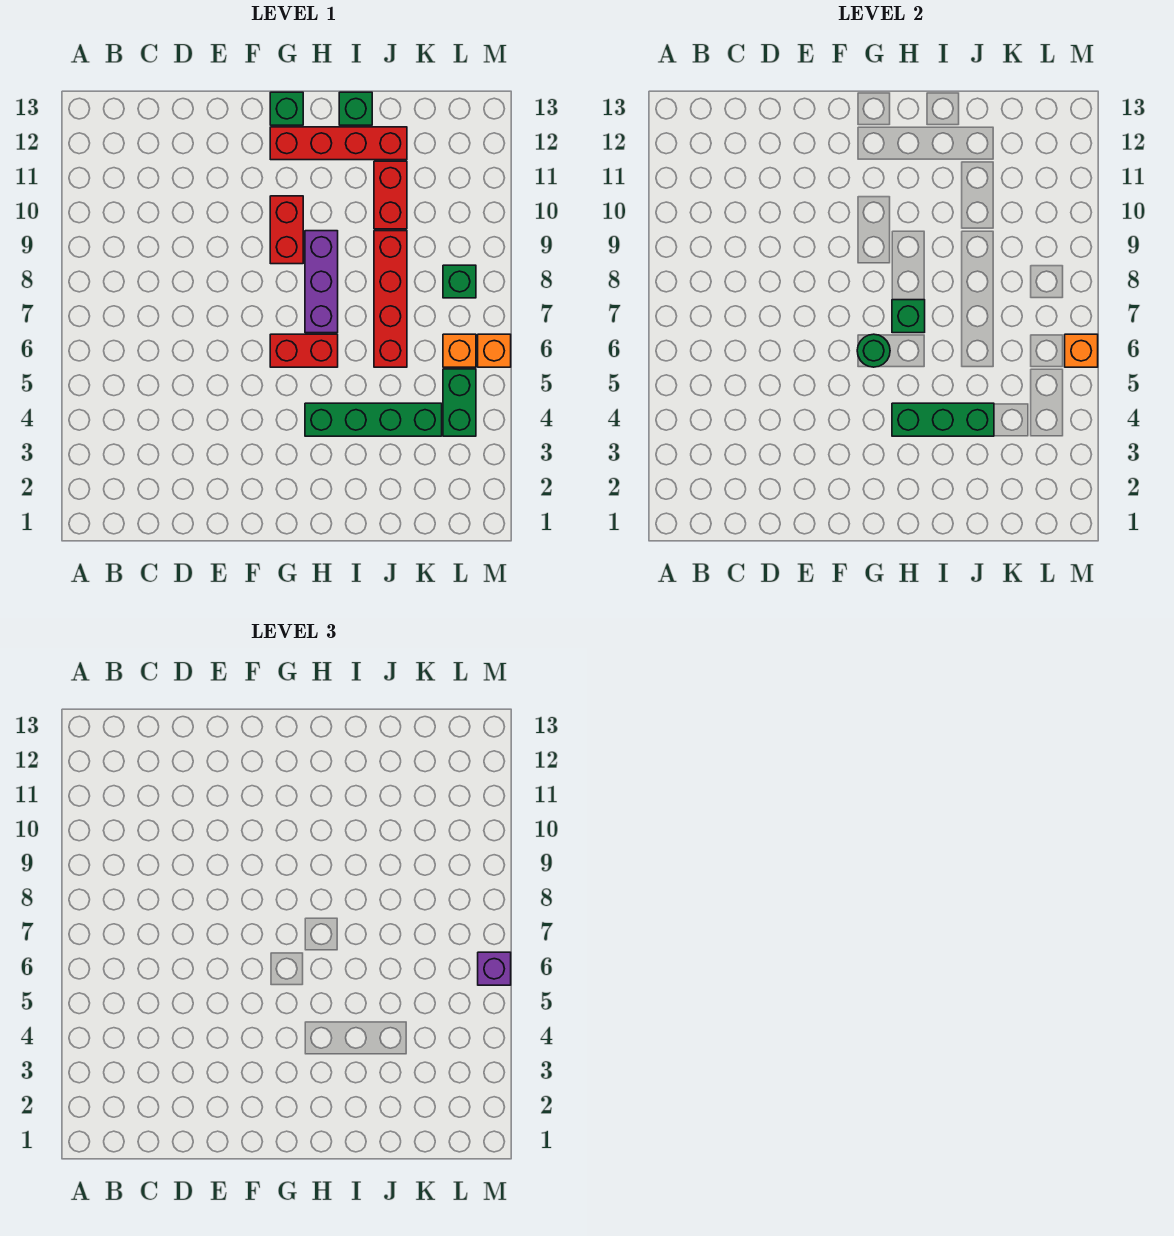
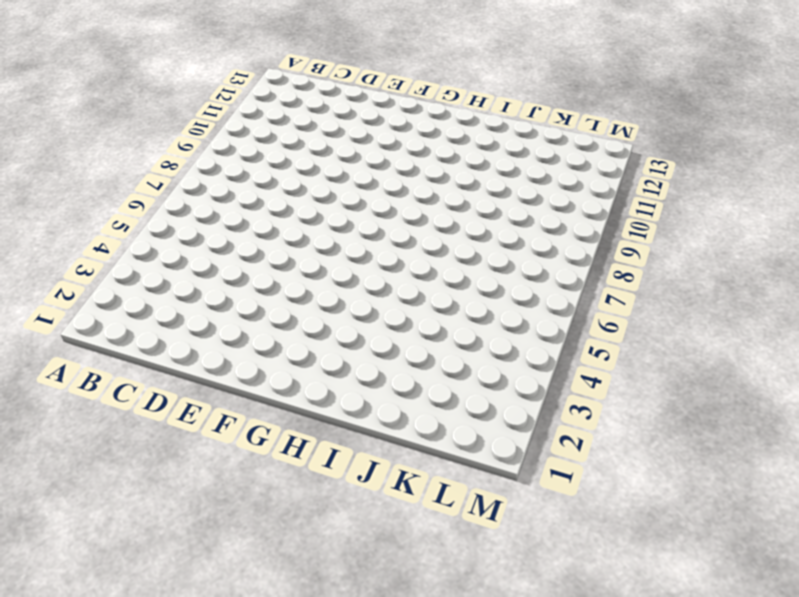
none -> red 1x2 brick [270,334,338,367]
none -> red 1x2 brick [270,196,303,264]
none -> red 1x4 brick [270,127,407,160]

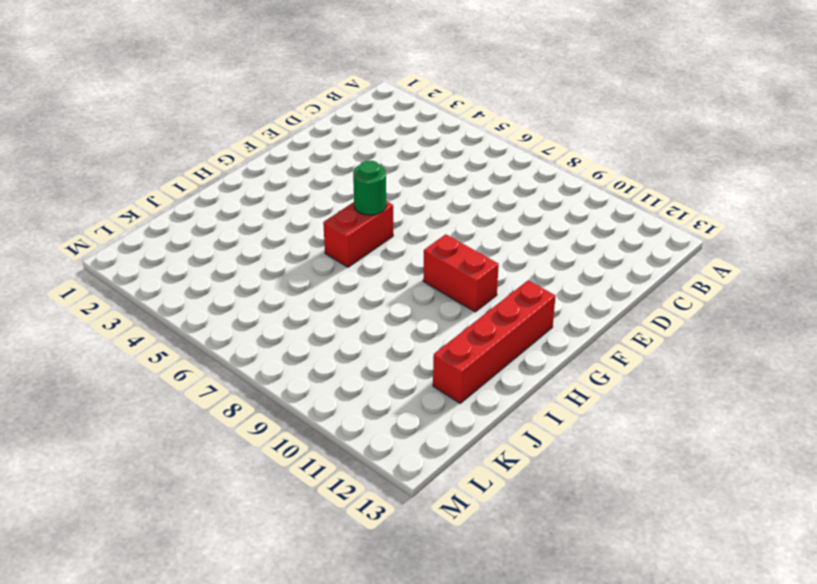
none -> green 1x1 brick [270,92,303,125]
none -> green 1x4 brick [305,403,442,436]
none -> purple 1x3 brick [305,231,338,333]

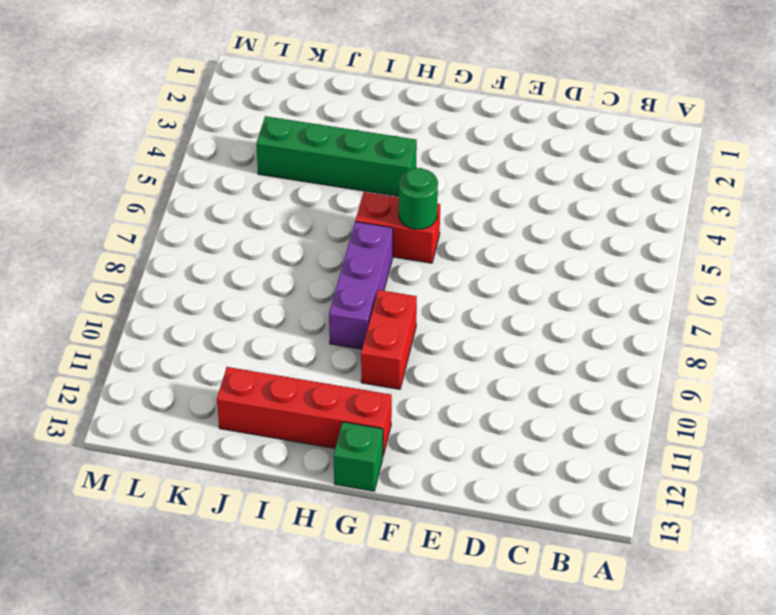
none -> green 1x1 brick [339,92,372,125]
none -> red 1x4 brick [374,231,407,367]
none -> red 1x2 brick [374,161,407,229]

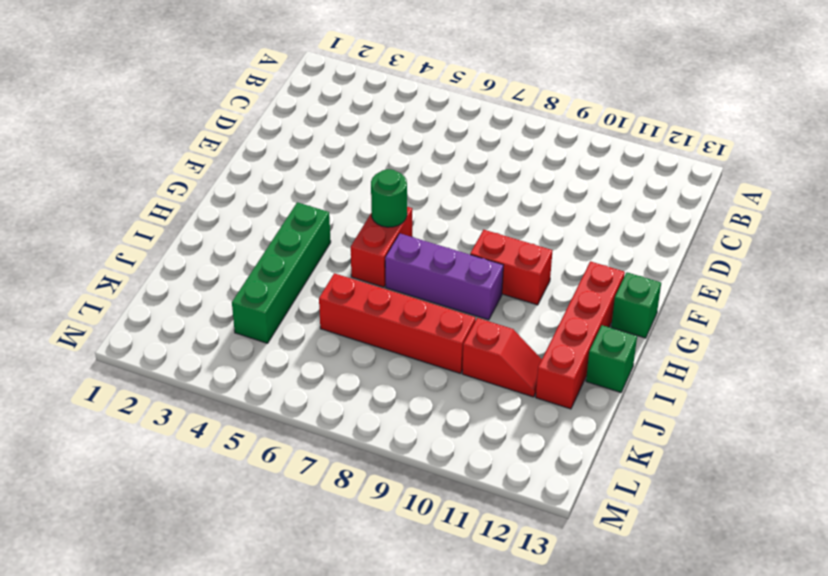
red 1x2 slope [462,318,542,397] -> red 1x2 brick [374,161,407,229]
none -> green 1x2 brick [443,369,476,436]
none -> orange 1x1 brick [443,334,476,367]
none -> green 1x1 brick [443,265,476,298]

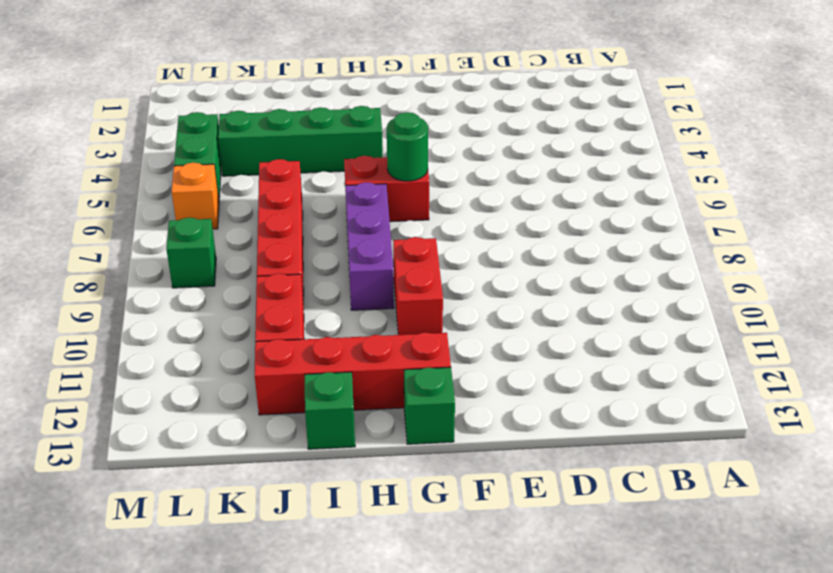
none -> orange 1x1 brick [478,334,511,367]
none -> green 1x3 brick [892,403,994,436]
none -> green 1x1 brick [892,300,925,333]

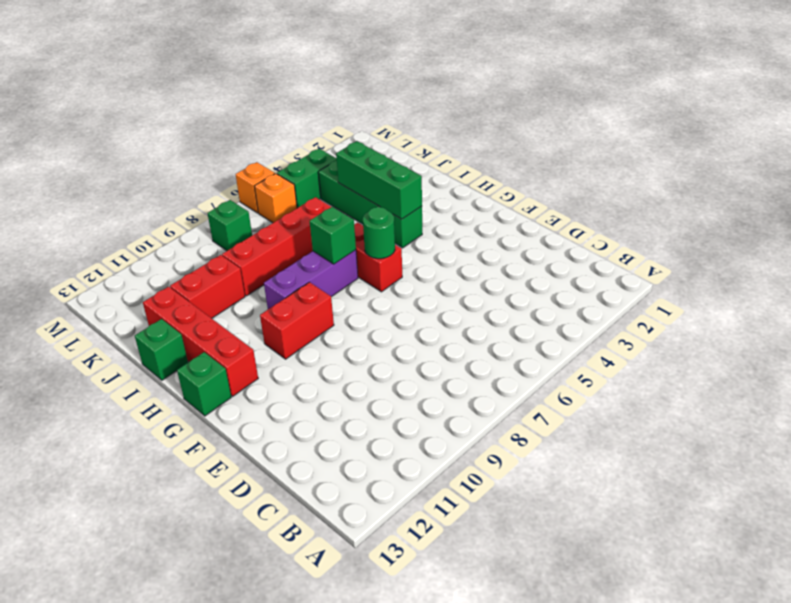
none -> orange 1x1 brick [1065,334,1098,367]
none -> purple 1x1 brick [478,952,511,985]

